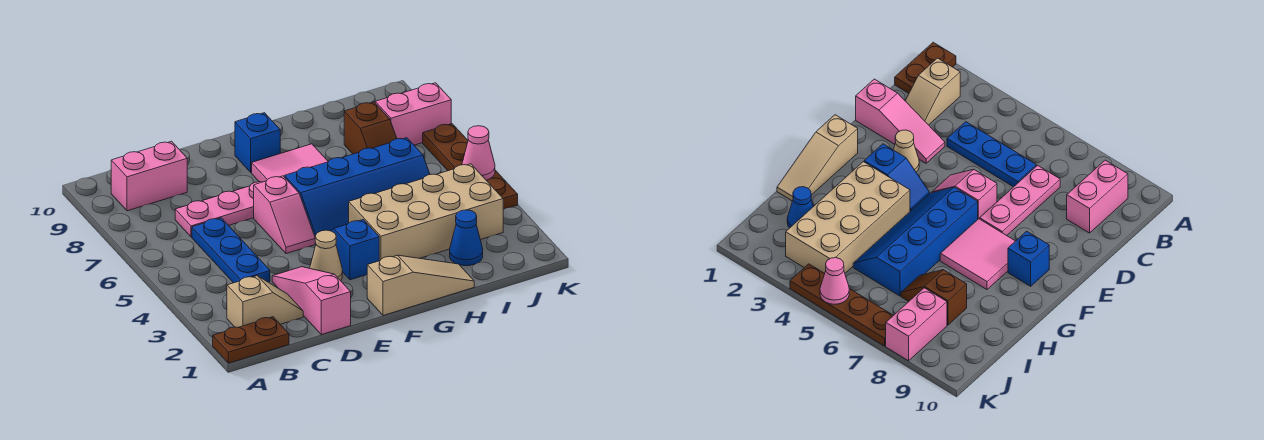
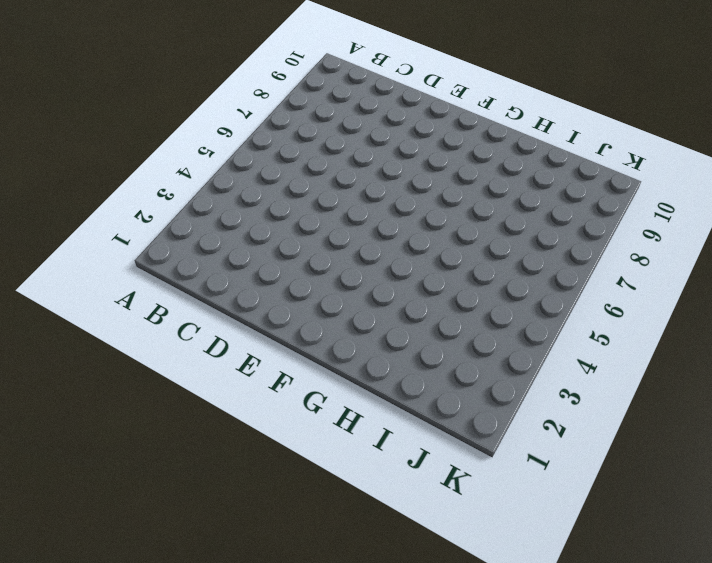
none -> brown 1x2 plate [213,317,289,363]
none -> tan 1x2 slope [227,276,303,327]
none -> pink 1x2 brick [111,141,187,211]

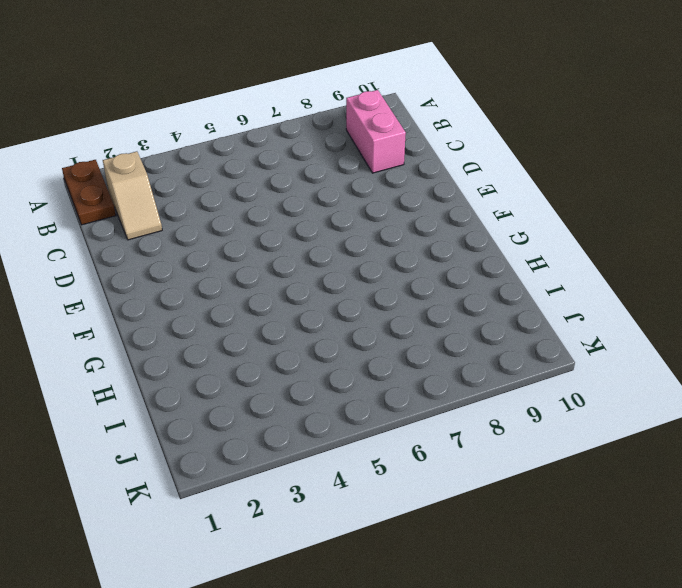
none -> blue 1x3 plate [192,218,270,283]
none -> pink 1x3 plate [175,182,261,237]
none -> pink 1x3 slope [272,267,351,335]

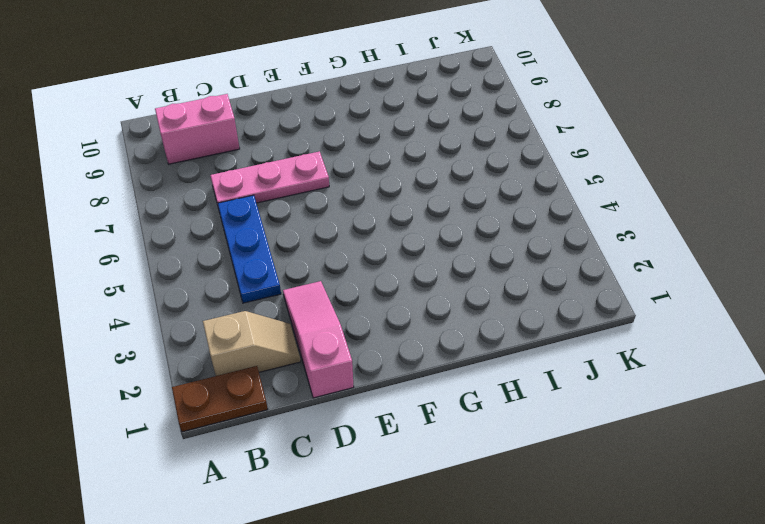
none -> tan 1x1 cone [310,230,342,281]
none -> pink 1x2 slope [254,176,315,254]
none -> tan 1x3 slope [367,255,474,316]

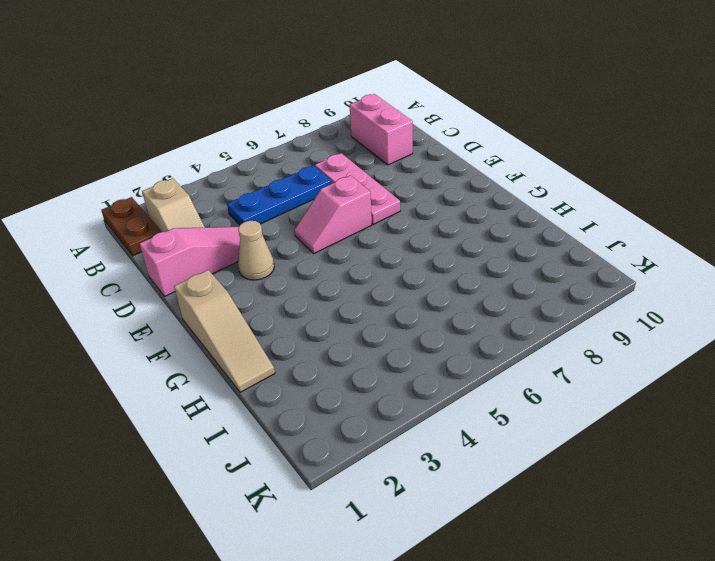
none -> blue 1x2 slope [331,220,379,280]
none -> blue 2x4 slope [285,138,430,236]
none -> pink 2x2 tile [252,144,328,182]

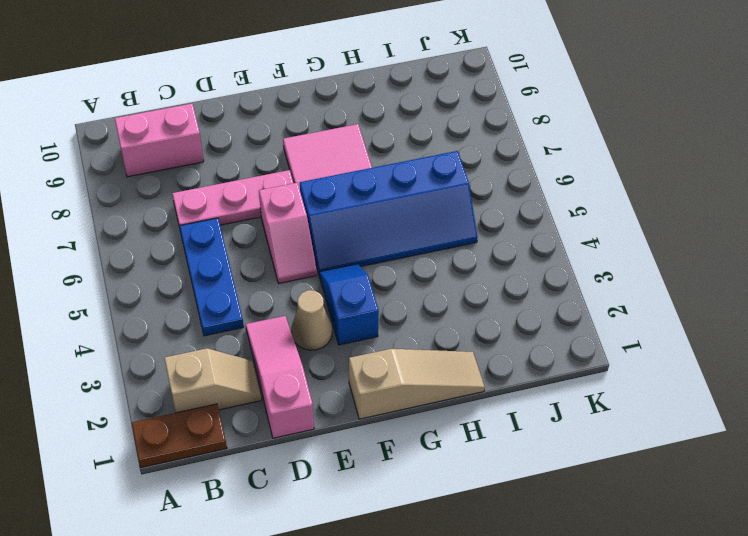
none -> blue 1x1 brick [235,113,280,173]
none -> tan 2x4 brick [349,164,503,261]
none -> blue 1x1 cone [450,210,483,266]

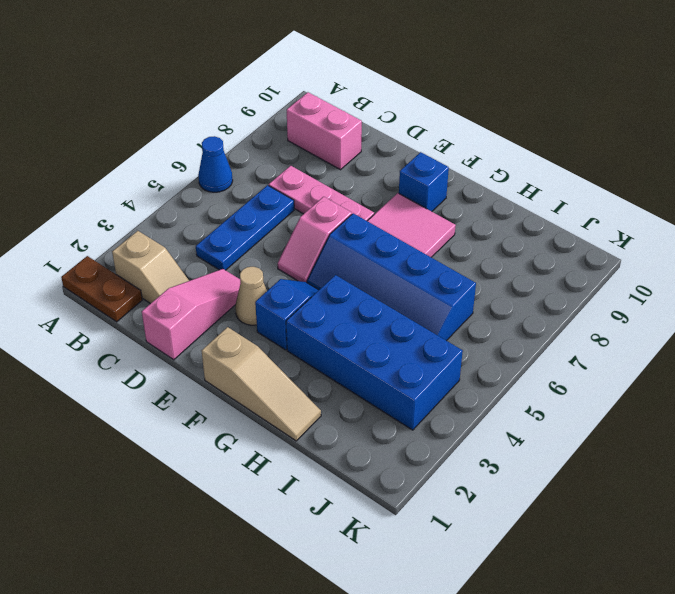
blue 1x1 cone [198,136,233,192] -> blue 1x1 cone moved to [450,210,483,266]
blue 2x4 brick [286,275,463,430] -> tan 2x4 brick [349,164,503,261]
none -> brown 1x2 slope [344,102,397,154]
none -> pink 1x2 brick [375,83,451,145]
none -> brown 1x4 plate [423,124,518,210]

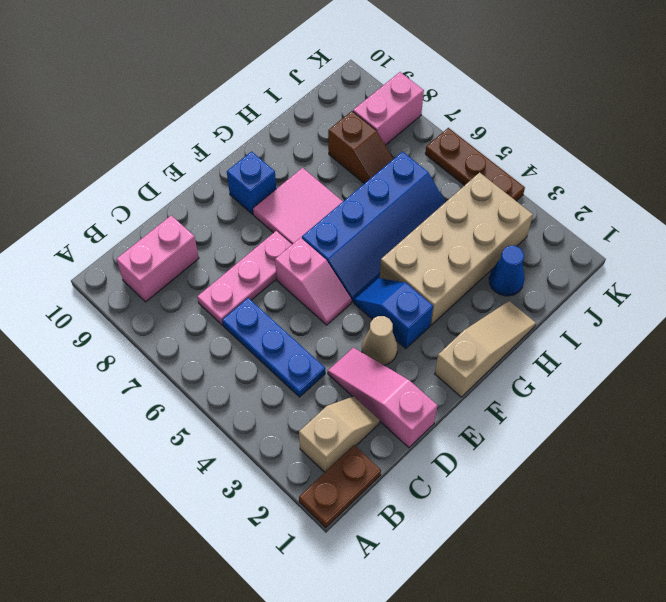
brown 1x3 plate [425,128,525,201] -> brown 1x4 plate [423,124,518,210]
none -> pink 1x1 cone [462,126,495,180]

